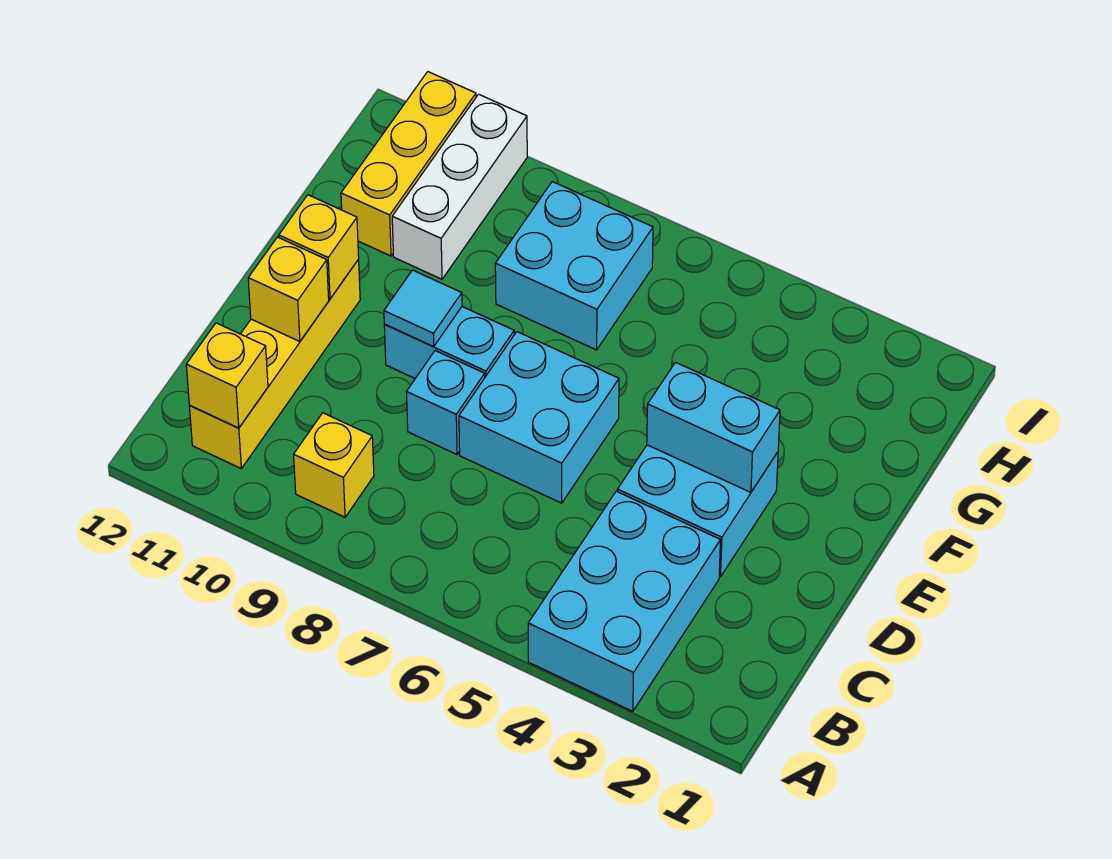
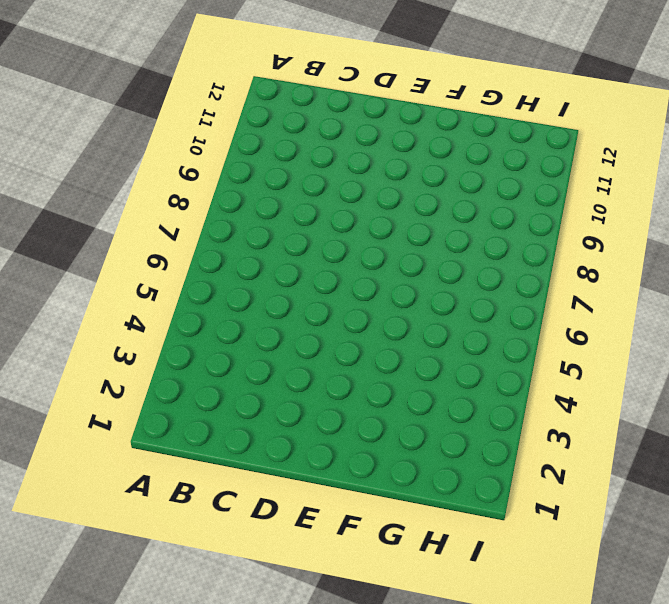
none -> cyan 2x3 brick [528,491,720,711]
none -> yellow 1x1 brick [294,413,374,517]
none -> yellow 1x4 brick [189,259,360,468]

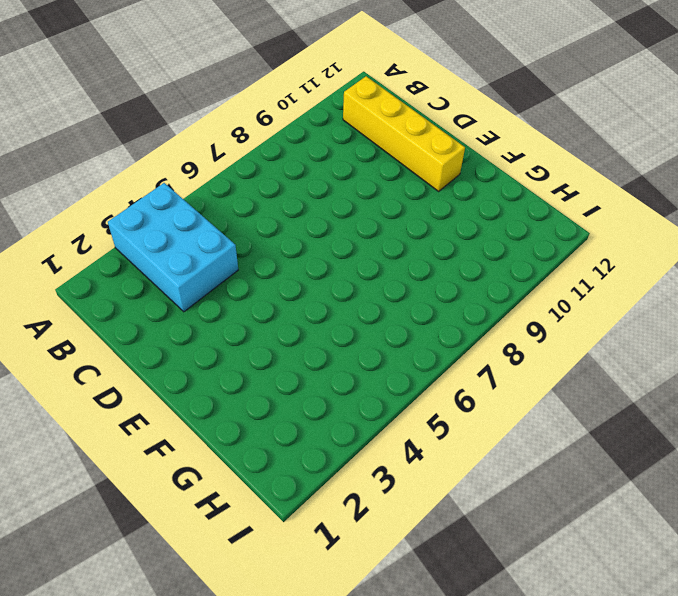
none -> yellow 1x1 brick [294,413,374,517]
none -> cyan 2x2 brick [617,445,778,577]
none -> cyan 2x2 brick [459,332,619,503]

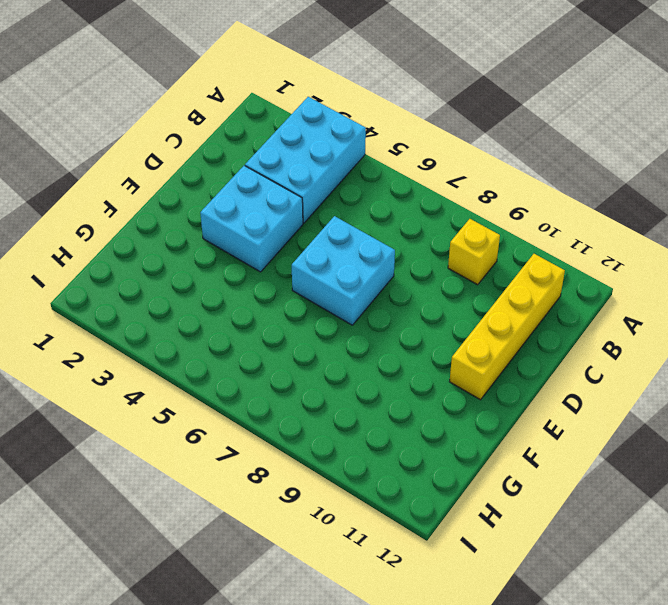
none -> cyan 1x1 brick [407,351,485,454]
none -> cyan 1x2 brick [384,307,514,378]
none -> cyan 2x2 brick [495,182,653,350]

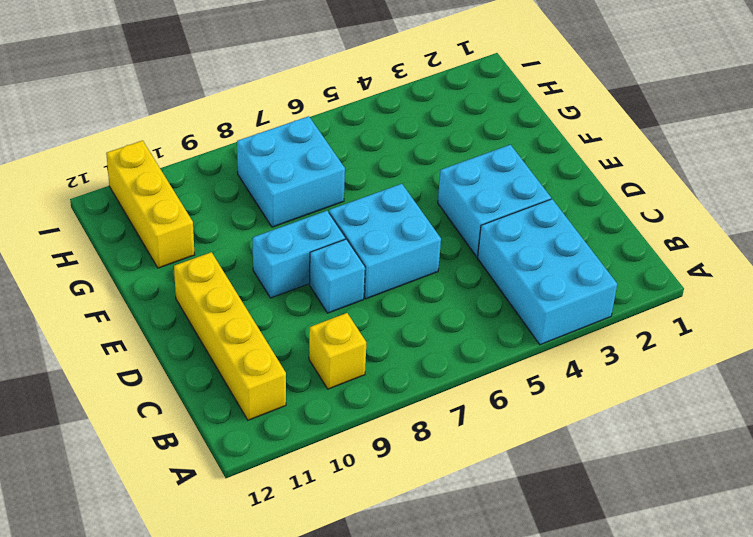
none -> white 1x3 brick [392,94,527,279]
none -> yellow 1x1 brick [186,323,268,428]
none -> yellow 1x1 brick [248,237,329,342]

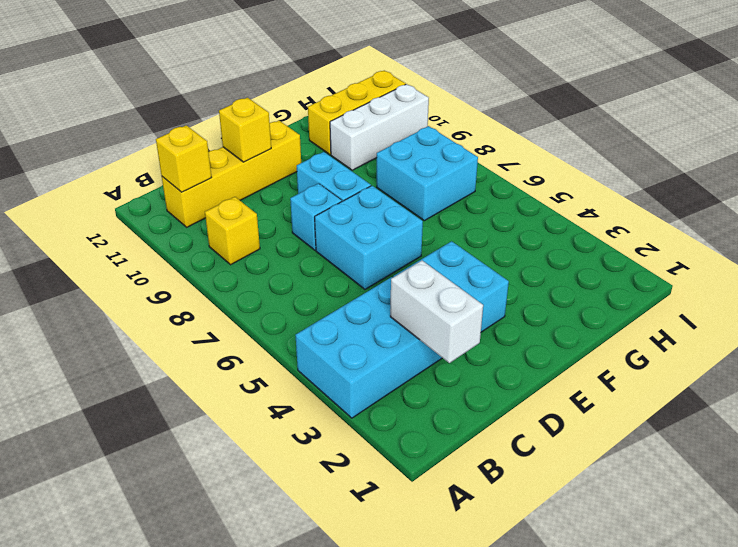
white 1x2 brick [390,261,483,363] -> none
none -> cyan 1x2 brick [647,362,780,492]
none -> cyan 1x1 tile [384,270,462,347]
none -> yellow 1x1 brick [279,195,359,299]

